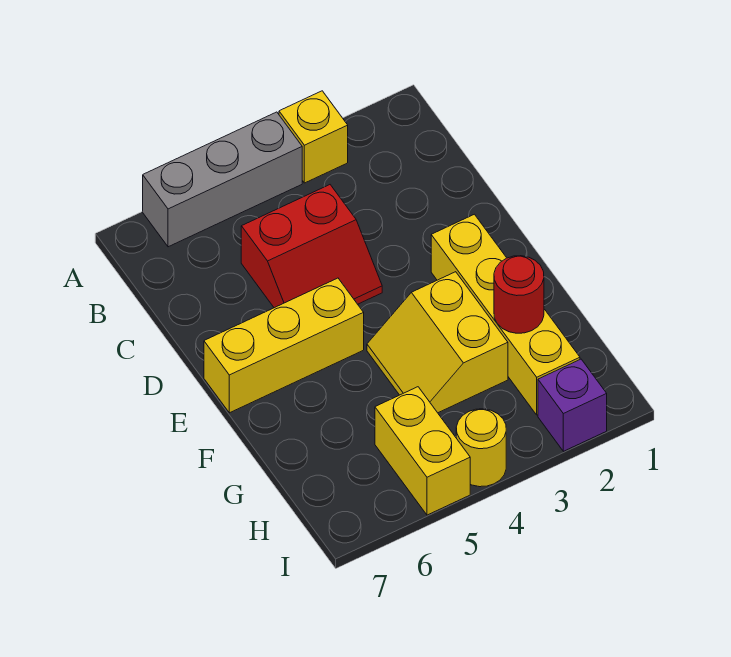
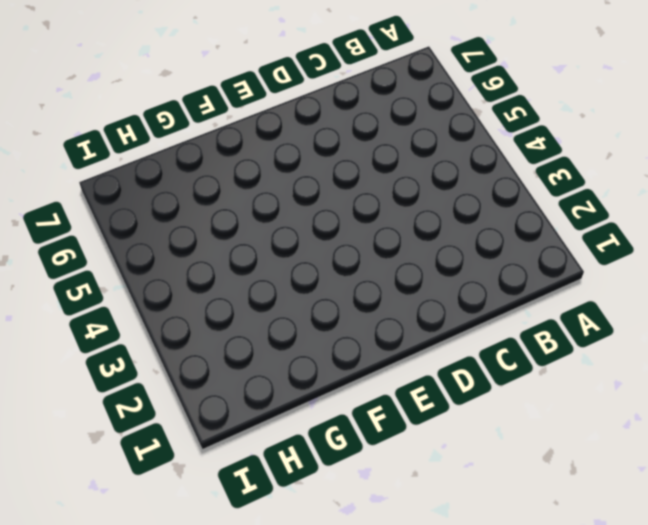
none -> yellow 1x1 brick [279,91,348,183]
none -> grey 1x3 brick [143,112,302,247]

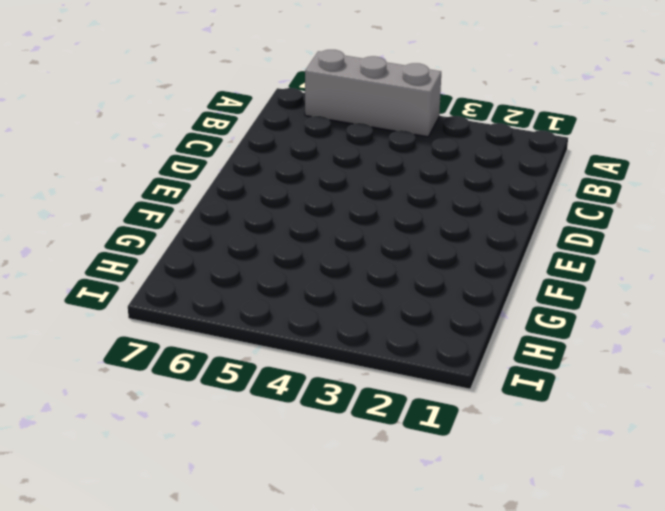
none -> yellow 1x1 brick [279,91,348,183]
none -> red 2x2 slope [241,185,382,308]

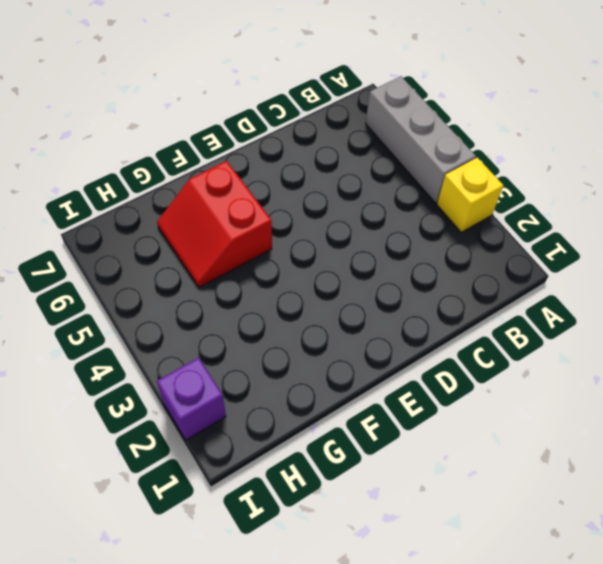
red 2x2 slope [157,161,272,287] -> red 2x2 slope moved to [241,185,382,308]
none -> yellow 1x4 brick [431,214,580,415]
none -> yellow 1x3 brick [204,278,364,413]

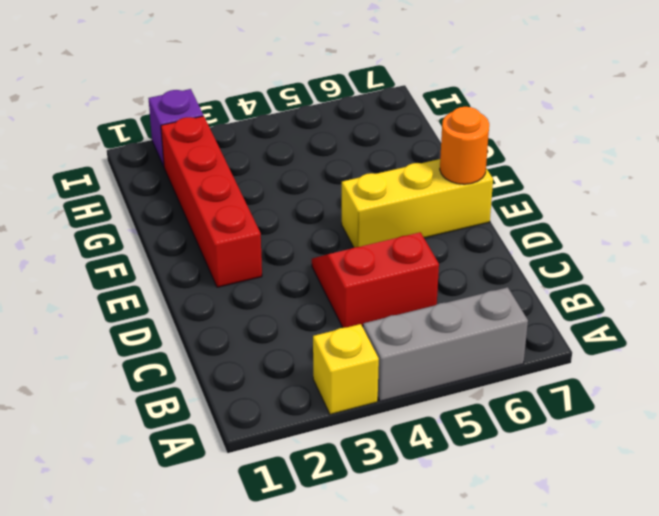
red 1x4 brick [161,116,262,287] -> yellow 1x4 brick [431,214,580,415]
orange 1x1 round brick [440,107,489,184] -> none
none -> yellow 2x2 slope [367,272,508,413]
none -> yellow 1x2 brick [375,387,470,515]

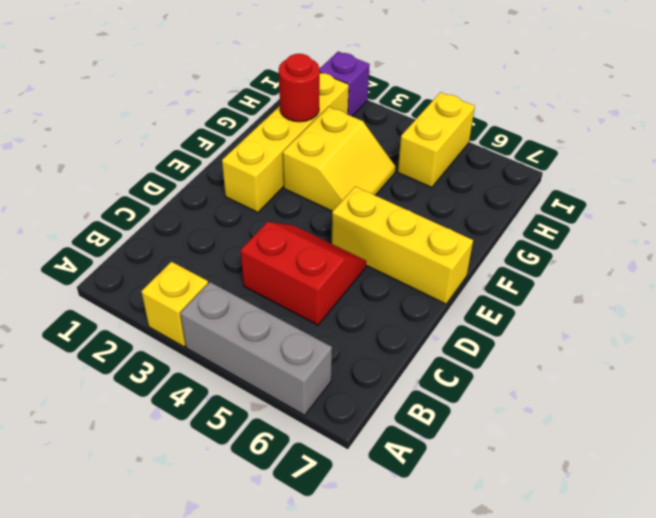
none -> yellow 1x1 round brick [456,409,506,487]

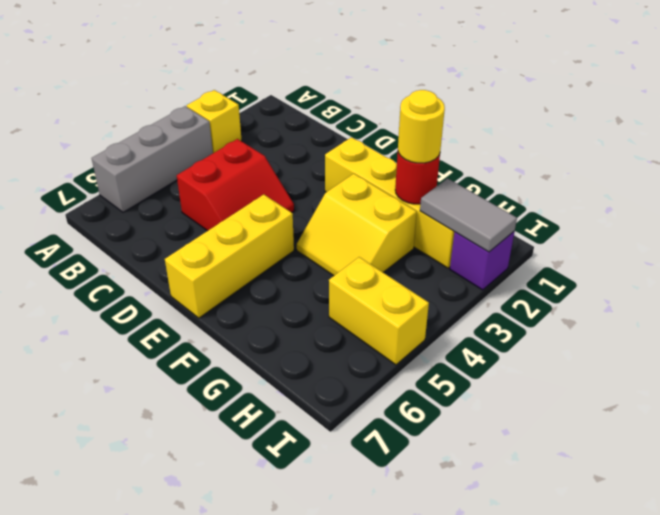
yellow 1x1 round brick [398,90,445,163] -> yellow 1x1 round brick moved to [456,409,506,487]
grey 1x2 tile [420,178,517,252] -> none

